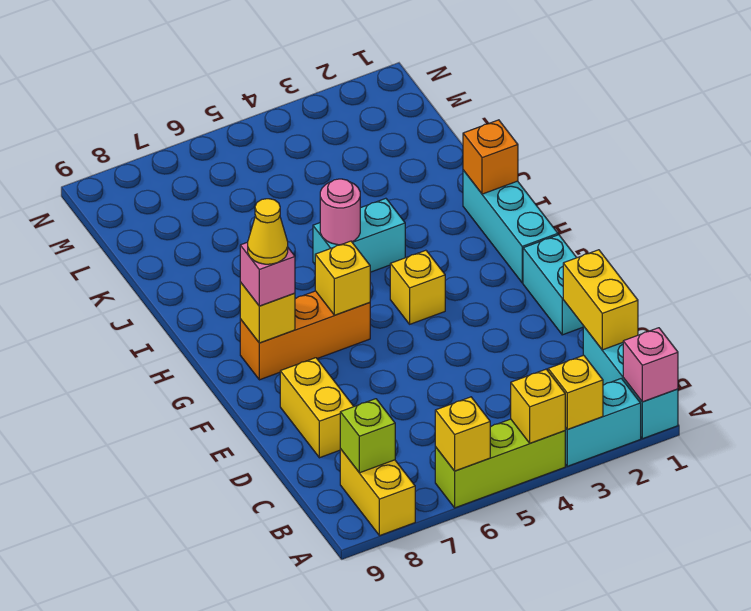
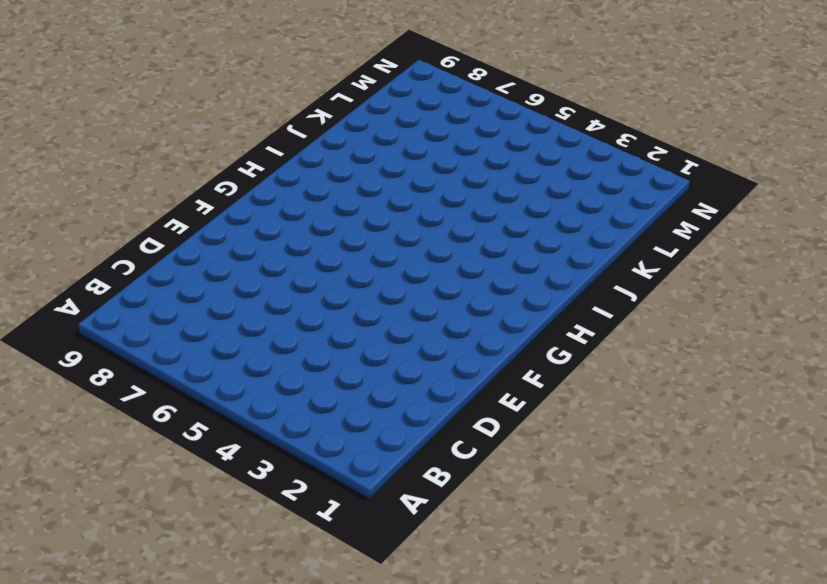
none -> cyan 1x3 brick [583,326,678,439]
none -> cyan 1x2 brick [565,378,641,466]
none -> lime 1x3 brick [435,419,565,508]

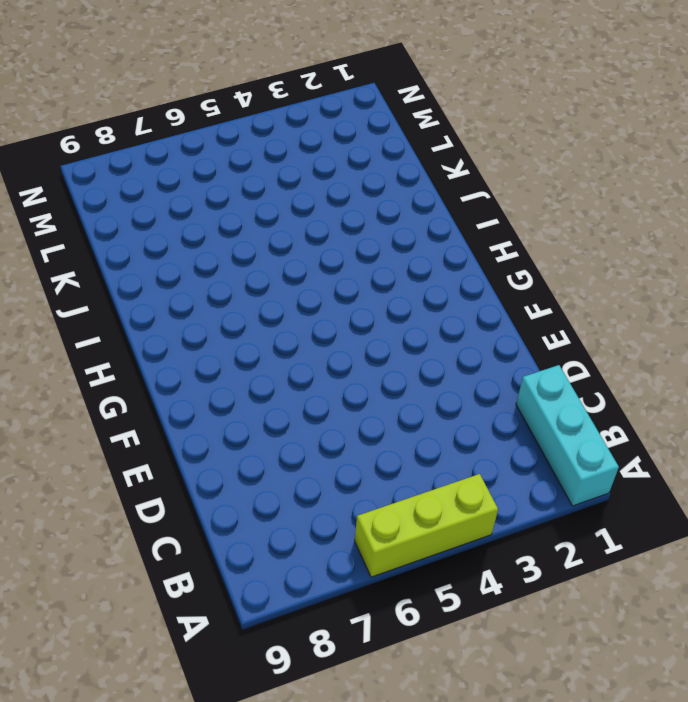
none -> cyan 1x2 brick [565,378,641,466]
none -> yellow 1x2 brick [340,449,415,536]
none -> yellow 1x2 brick [280,358,354,458]

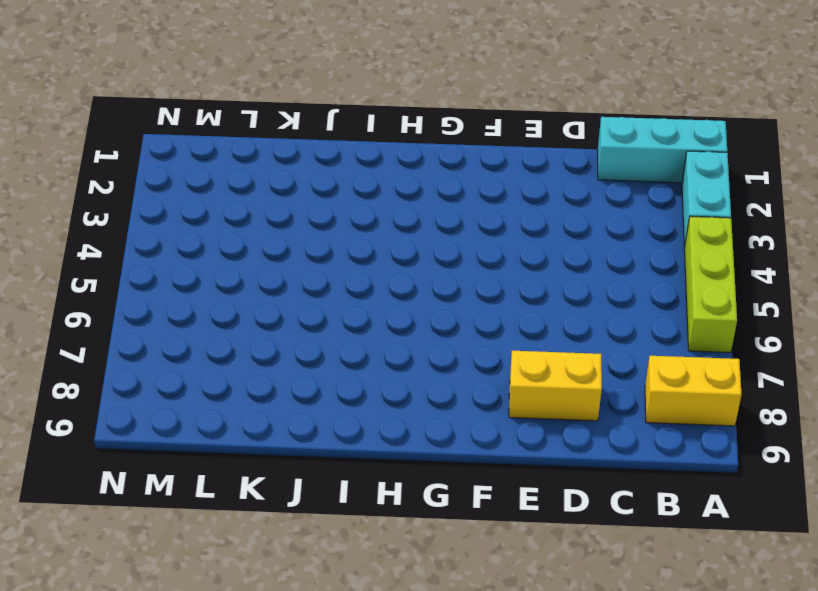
none -> cyan 1x2 brick [523,235,583,335]
none -> cyan 1x3 brick [463,170,558,283]
none -> yellow 1x1 brick [390,250,445,324]

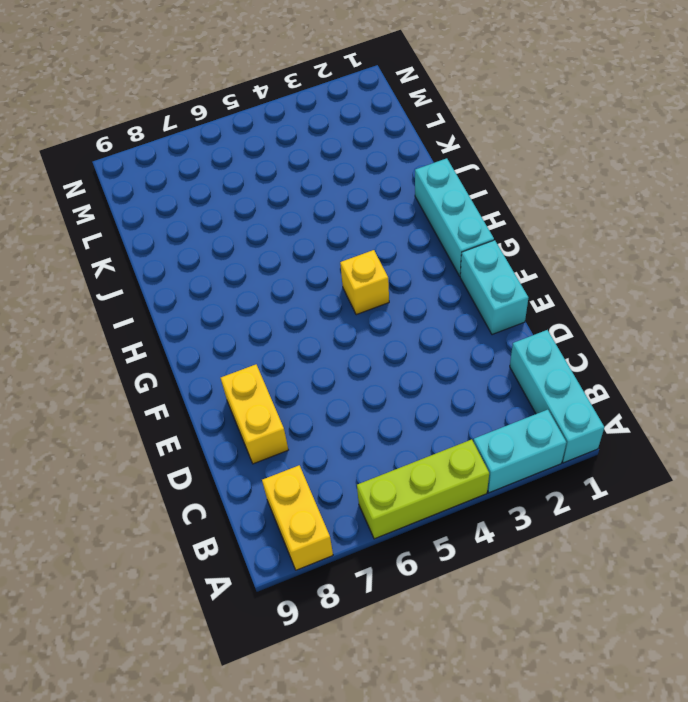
none -> orange 1x3 brick [240,291,370,380]
none -> cyan 1x2 brick [313,198,405,272]
none -> pink 1x1 brick [623,328,678,402]

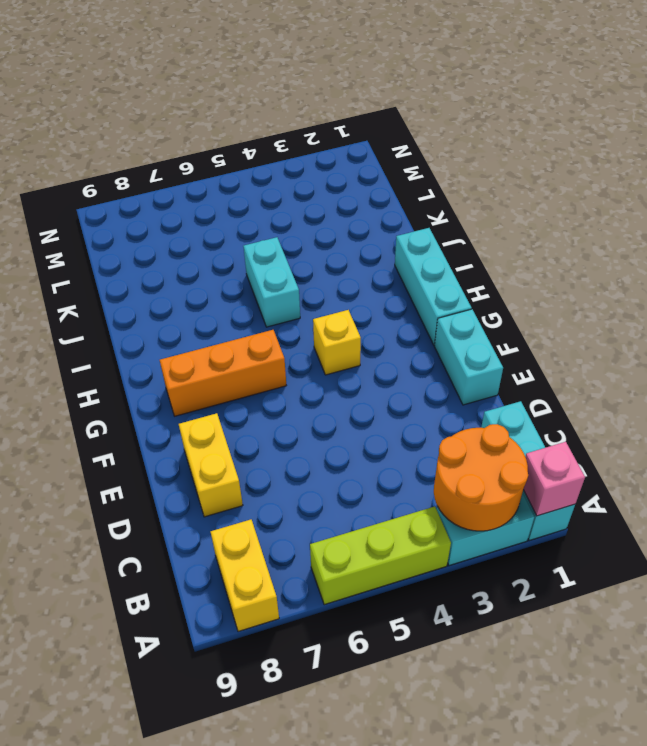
orange 2x2 round brick [434,424,528,531] -> yellow 1x1 brick [548,355,603,430]
cyan 1x2 brick [243,237,300,327] -> cyan 1x2 brick turned to [313,198,405,272]
none -> yellow 1x1 brick [511,369,565,443]
none -> yellow 1x1 brick [435,397,490,471]
none -> lime 1x1 brick [340,399,395,473]

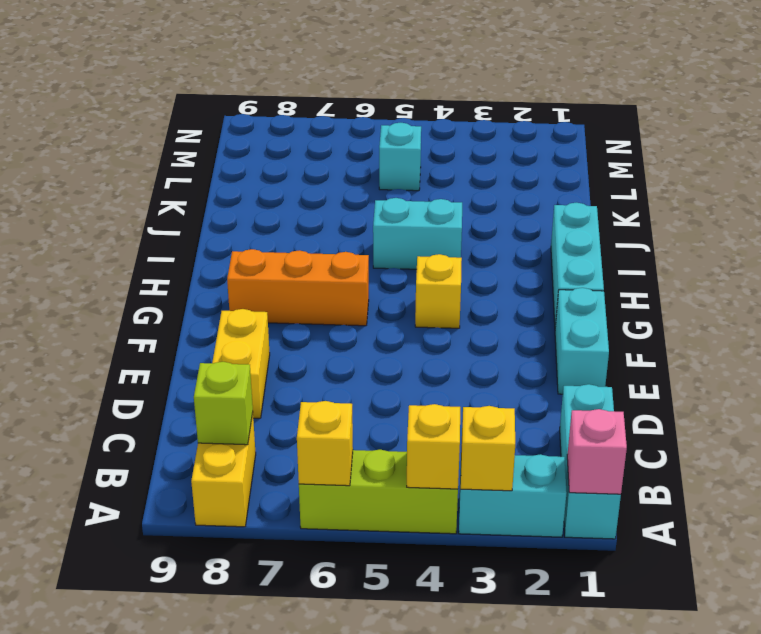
cyan 1x1 brick [379,123,421,191] -> none
none -> yellow 1x2 brick [563,250,638,350]
none -> yellow 1x1 brick [315,241,370,315]
none -> yellow 1x1 brick [240,282,295,343]

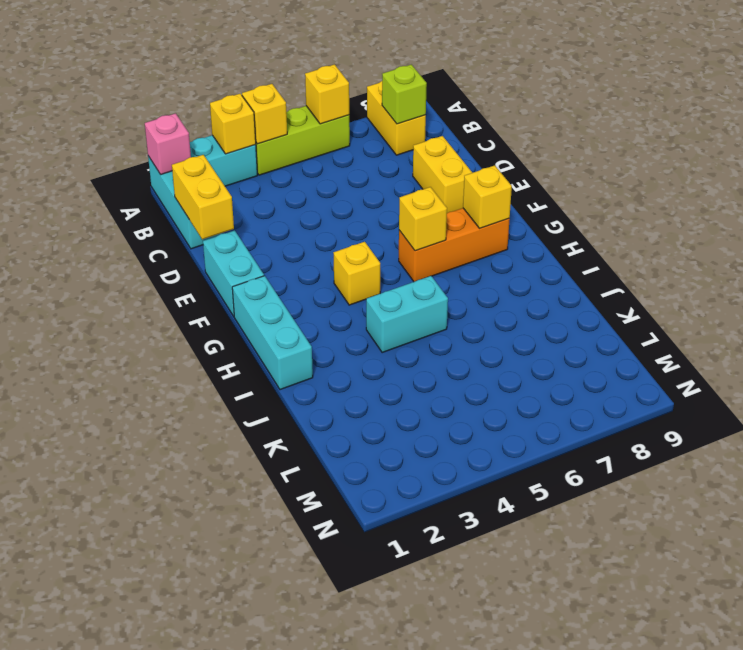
none -> orange 1x1 brick [463,120,518,194]
none -> pink 1x1 round brick [320,179,360,245]
none -> pink 1x1 brick [240,242,295,306]

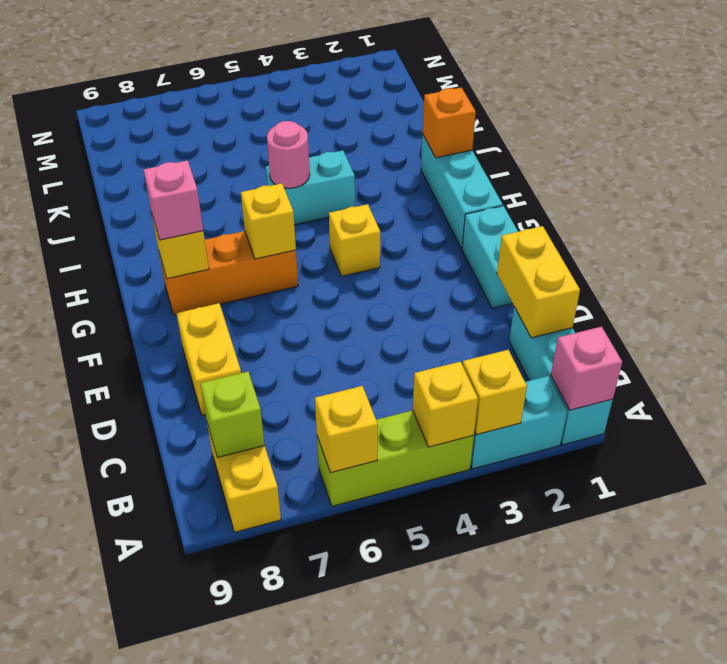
none -> yellow 1x1 cone [248,199,288,264]

